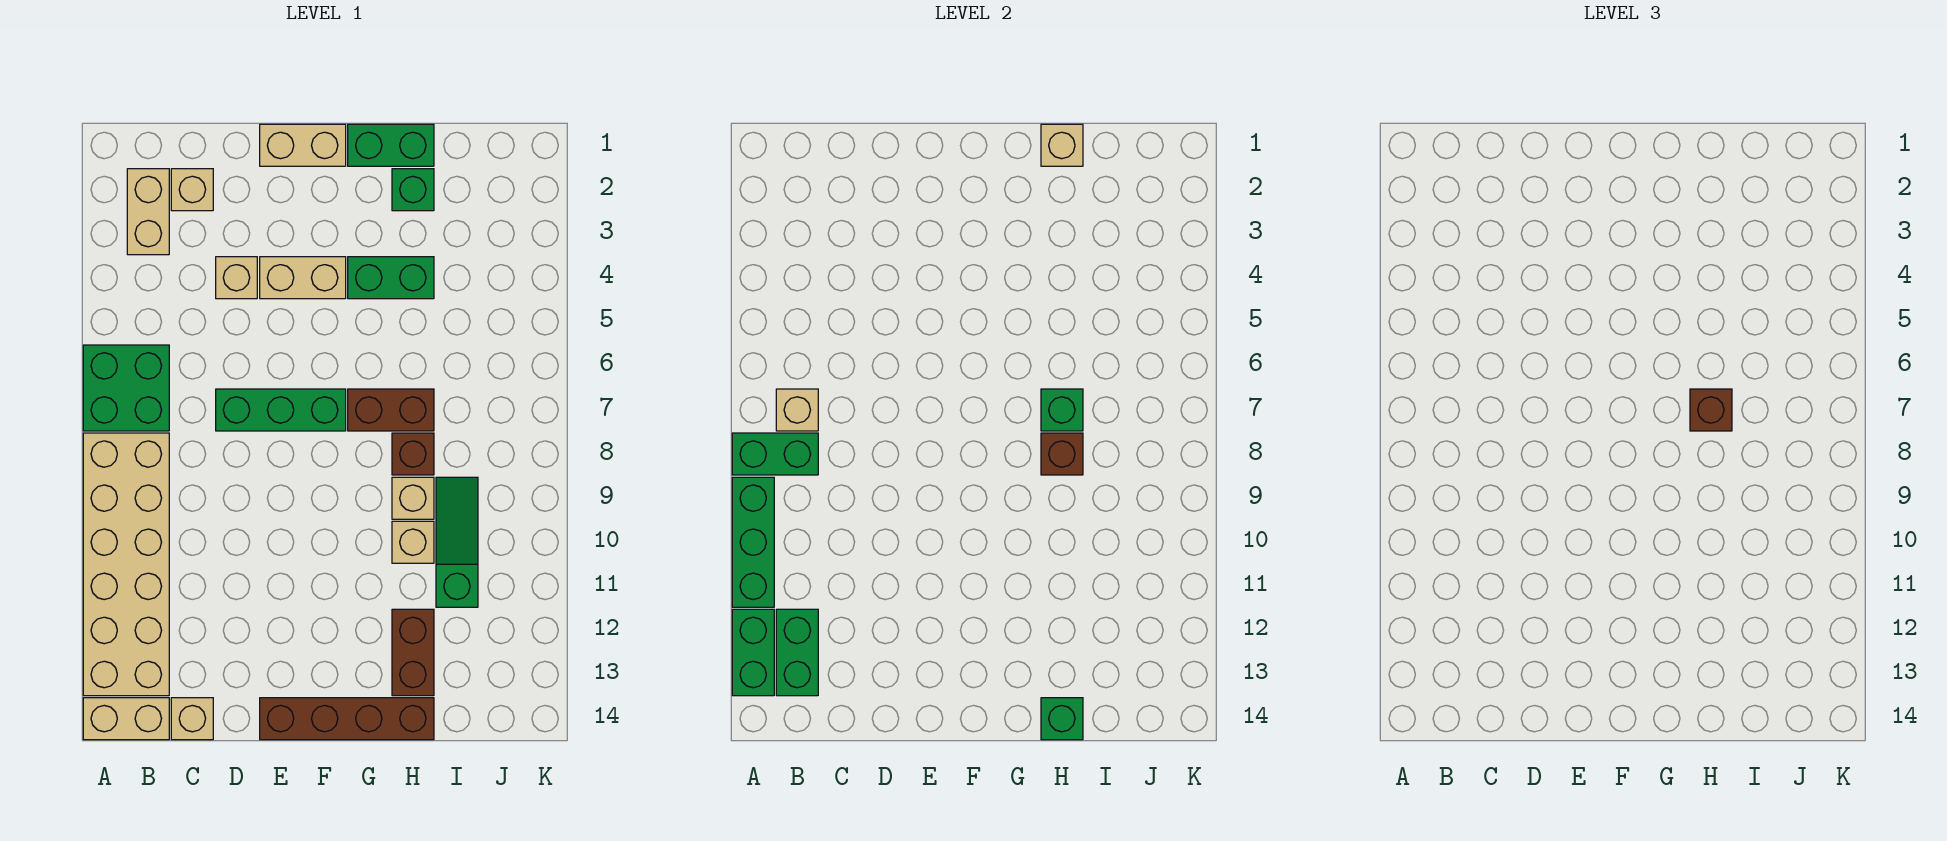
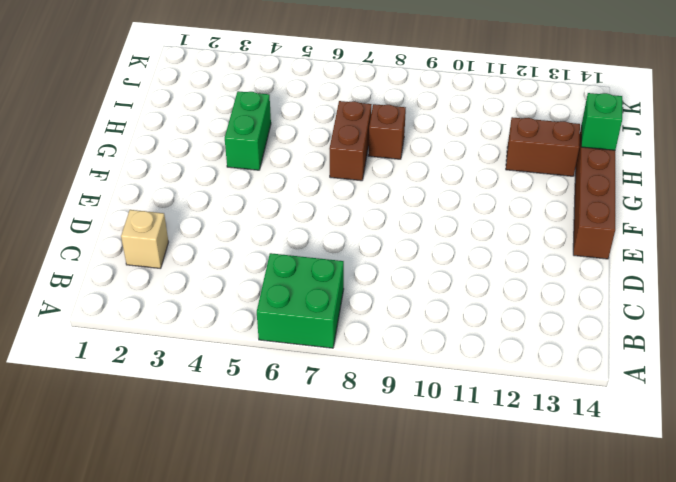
none -> tan 2x6 brick [83,433,169,696]
none -> tan 1x2 brick [83,698,169,740]
none -> tan 1x2 brick [127,169,169,255]
none -> tan 1x1 brick [171,698,213,740]

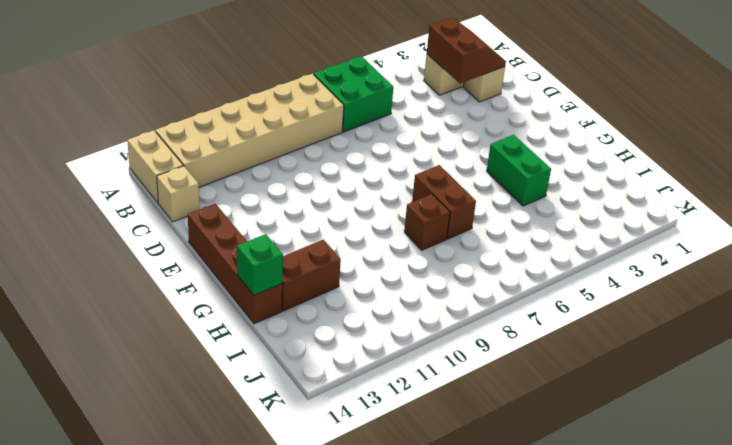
brown 2x2 slope [427,17,506,83] -> none
none -> tan 1x1 brick [216,257,257,299]
none -> green 1x3 brick [216,389,346,431]
none -> tan 1x2 brick [260,124,346,166]
none -> tan 1x2 brick [260,257,346,299]

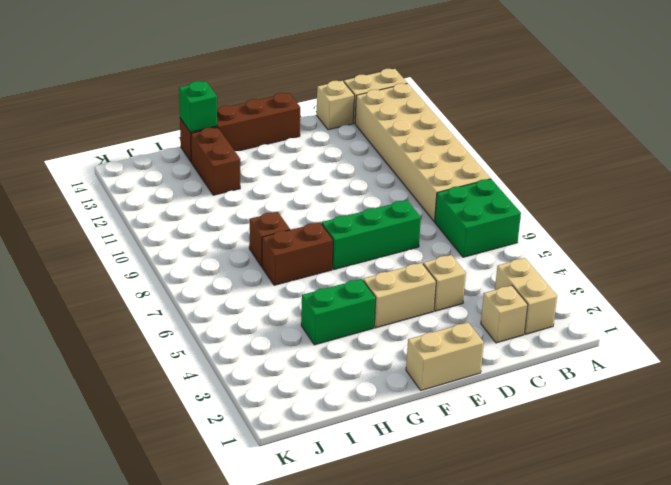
none -> green 1x2 brick [348,124,434,166]
none -> green 1x1 brick [392,169,434,211]
none -> tan 1x1 brick [392,477,434,519]
none -> tan 1x1 brick [392,521,434,563]

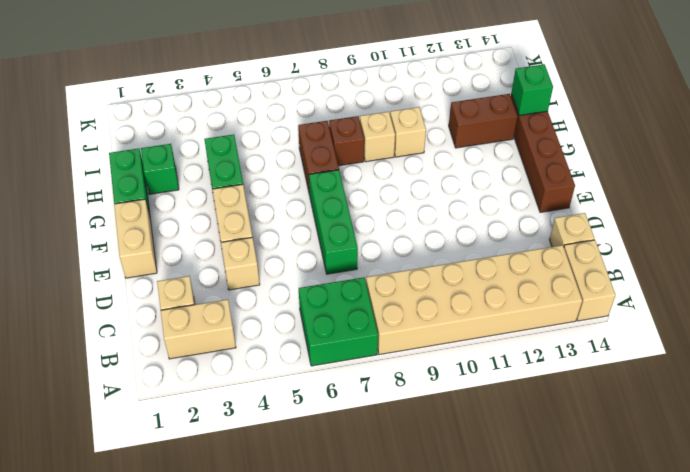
none -> green 1x3 slope [436,477,478,607]
none -> green 1x2 brick [732,433,818,475]
none -> green 1x3 brick [732,477,774,607]
none -> green 1x2 brick [732,609,774,696]

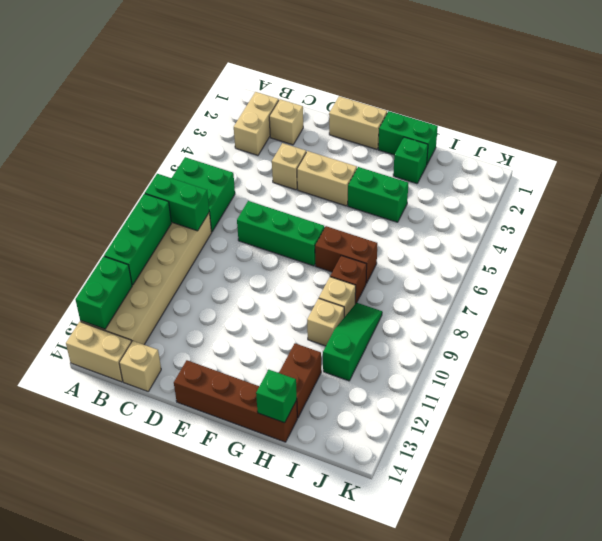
none -> tan 1x1 brick [776,389,818,431]
none -> green 1x2 brick [776,609,818,696]
none -> tan 1x1 brick [1041,124,1083,166]
none -> green 1x1 brick [1041,389,1083,431]

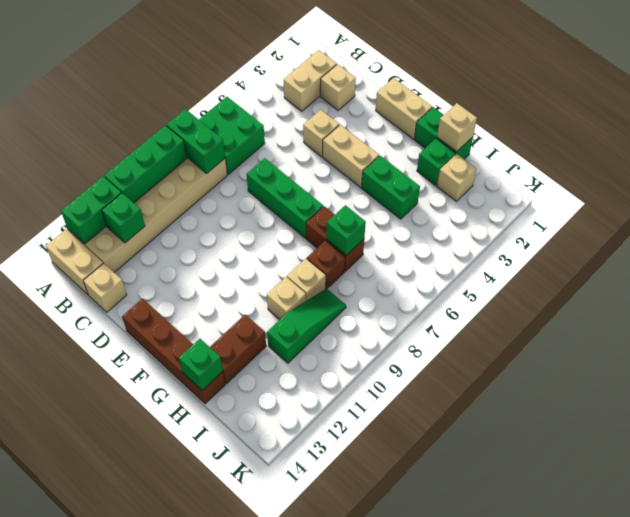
green 1x1 brick [102,193,145,243] -> green 1x2 brick [776,609,818,696]
tan 1x1 brick [437,154,476,201] -> tan 1x1 brick moved to [776,389,818,431]
none -> brown 1x1 brick [1041,433,1083,475]
none -> brown 1x1 brick [1690,389,1732,431]

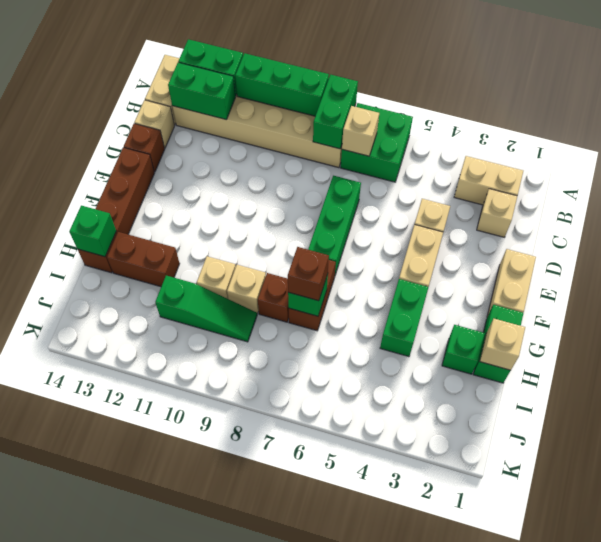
brown 1x1 brick [124,124,165,172] -> brown 1x1 brick moved to [1041,433,1083,475]

